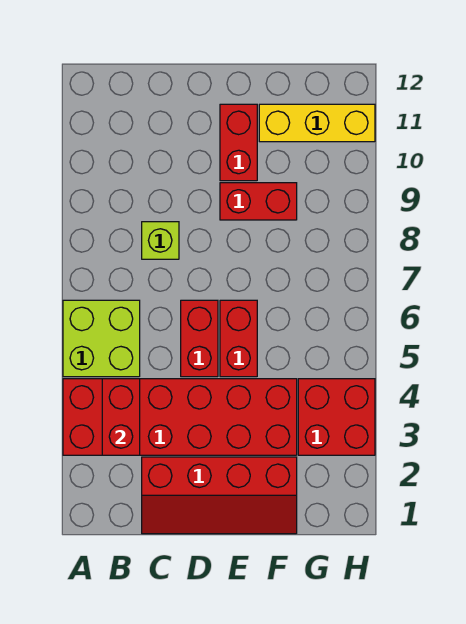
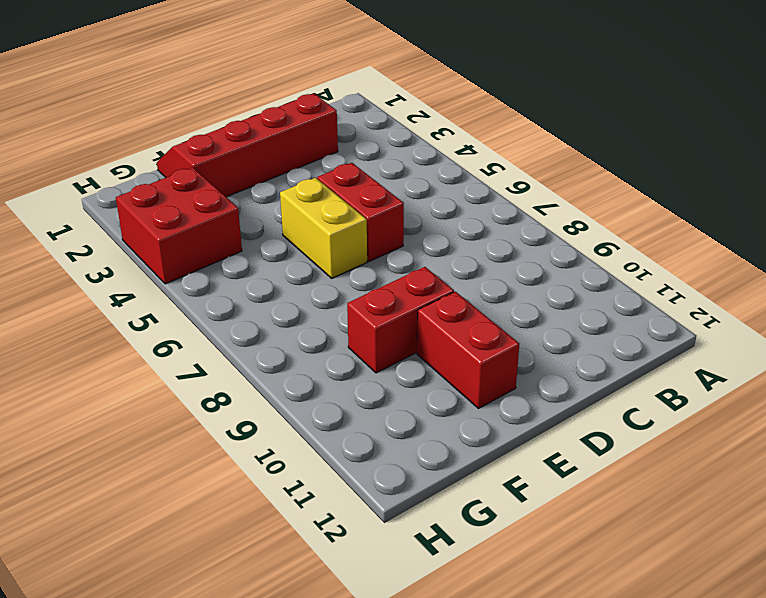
yellow 1x2 brick [280,178,367,278] -> red 1x2 brick [220,300,257,377]
none -> red 2x6 brick [63,379,297,455]
none -> lime 2x2 brick [63,300,140,377]

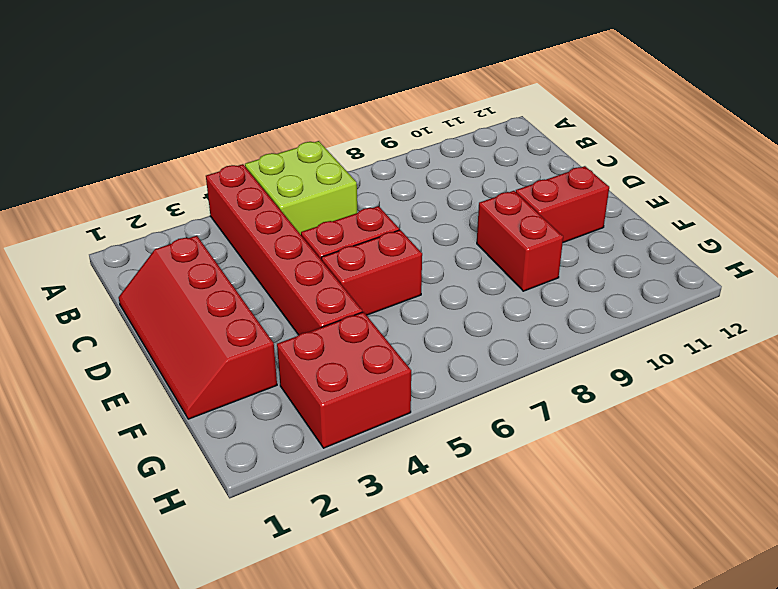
red 1x6 brick [206,164,362,335] -> red 2x6 brick [63,379,297,455]
none -> lime 1x1 brick [142,222,179,259]
none -> yellow 1x3 brick [259,104,375,142]

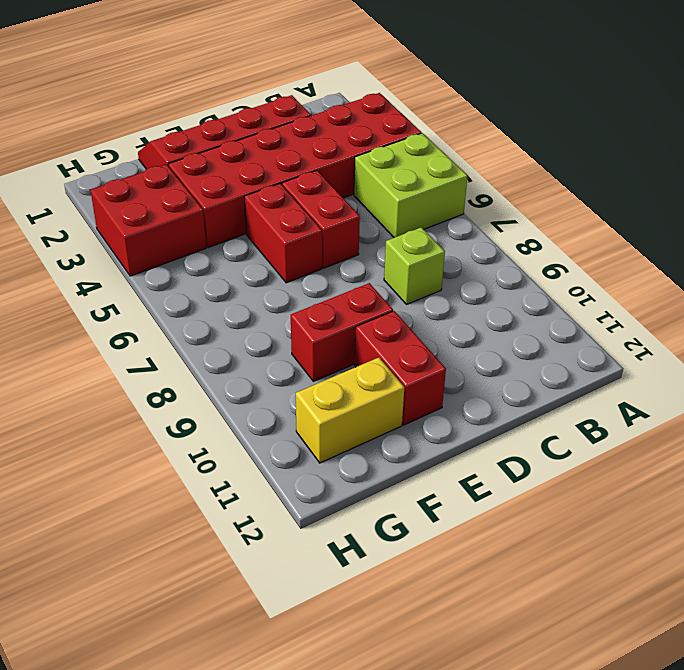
yellow 1x2 brick [296,358,404,463] -> yellow 1x3 brick [259,104,375,142]
none -> red 1x2 brick [102,379,140,455]

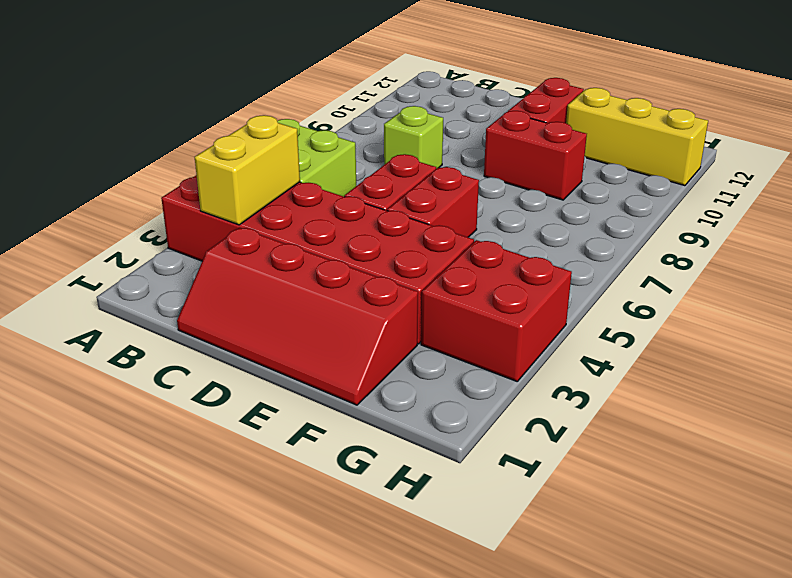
yellow 1x2 brick [195,115,300,225] -> red 1x2 brick [102,379,140,455]

